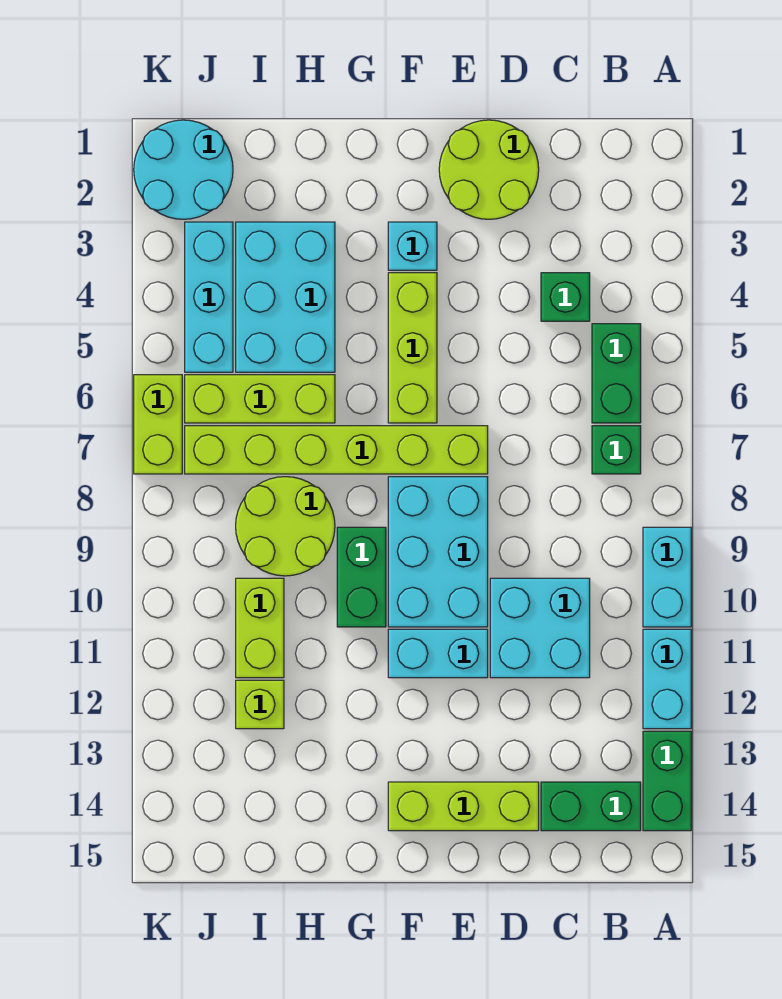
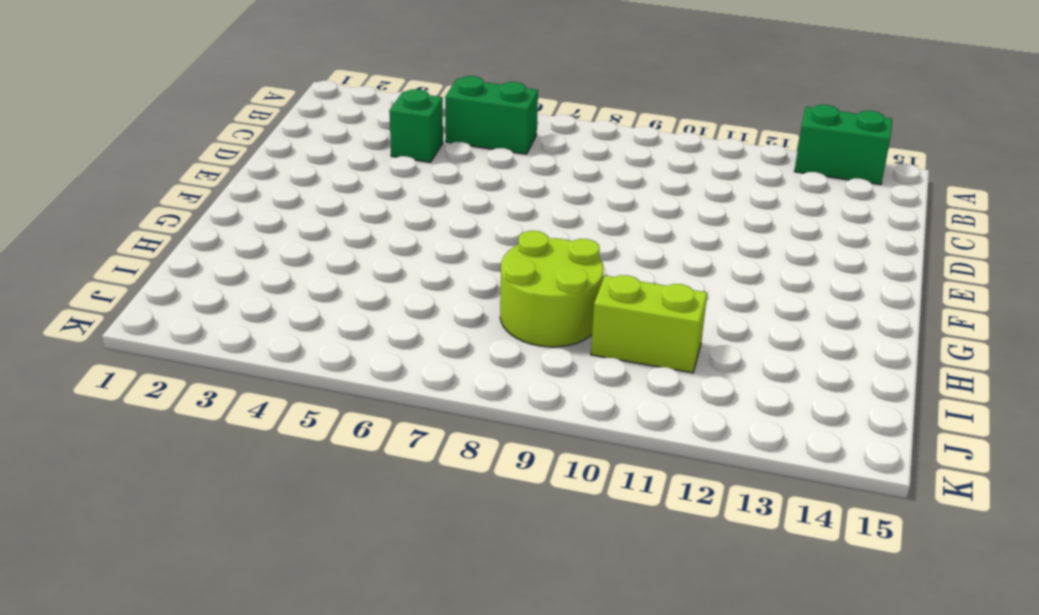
none -> cyan 1x2 brick [643,527,691,627]
none -> cyan 1x2 brick [643,629,691,729]
none -> green 1x1 brick [592,426,641,474]

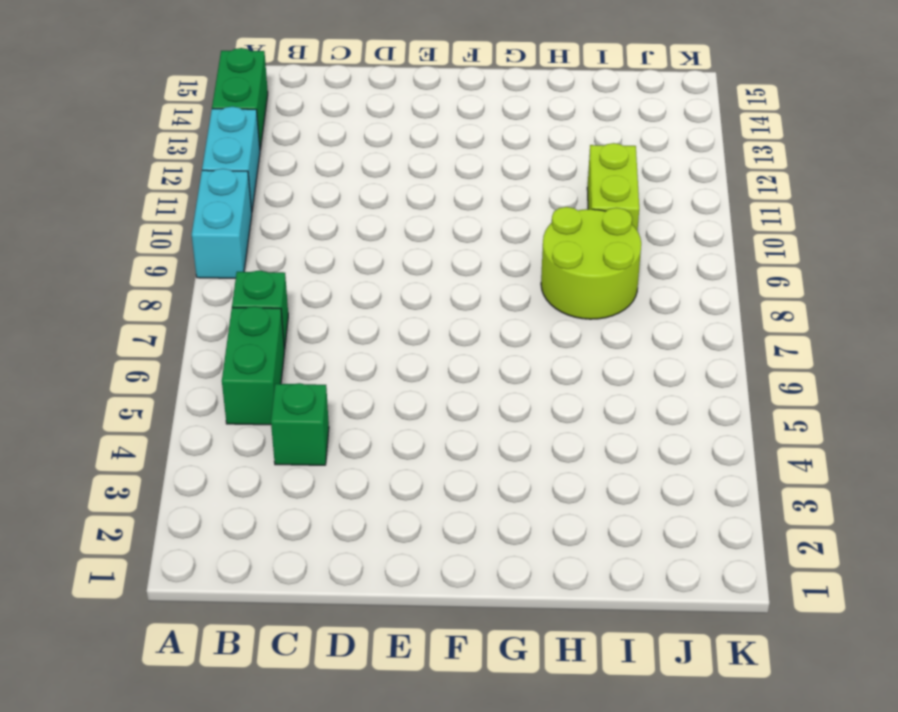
none -> green 1x2 brick [541,782,641,831]
none -> cyan 2x2 brick [490,578,590,678]
none -> lime 2x2 round brick [439,120,539,219]

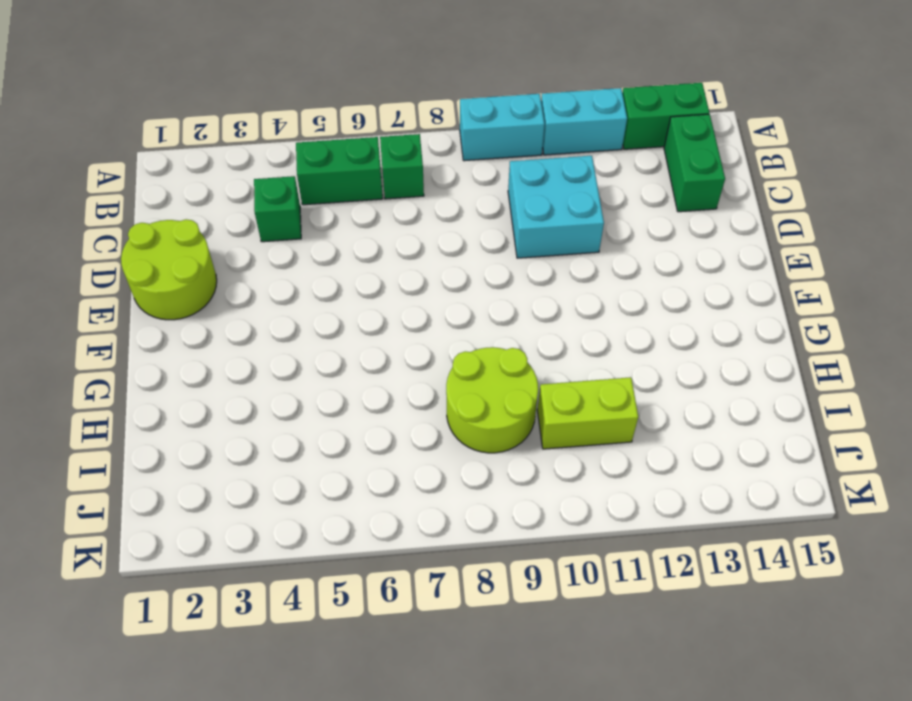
none -> lime 1x3 brick [388,782,539,831]
none -> lime 1x6 brick [185,426,488,474]
none -> cyan 2x3 brick [388,477,488,627]

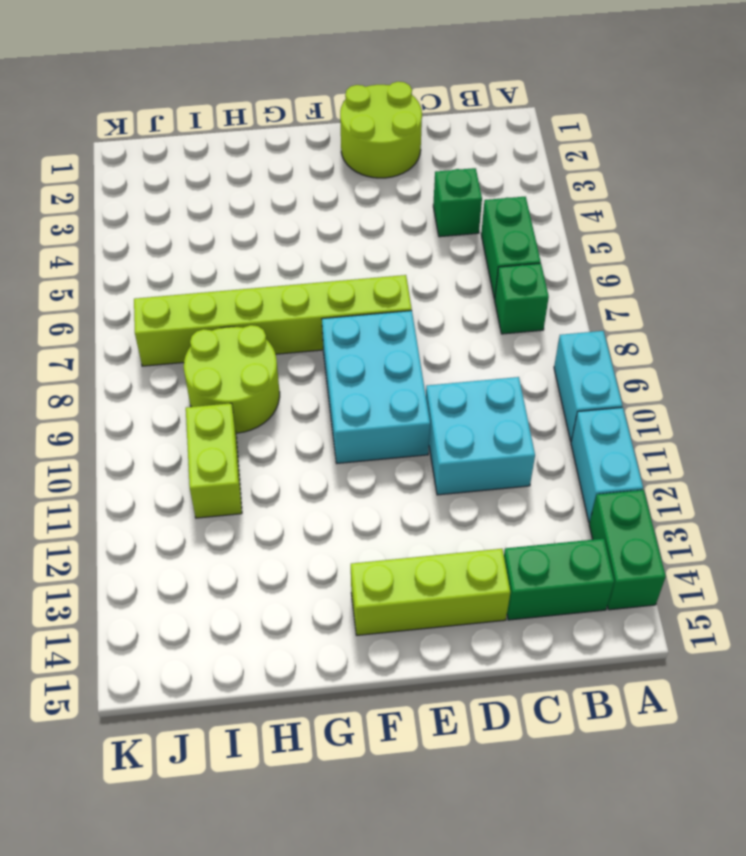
none -> cyan 1x2 brick [388,629,488,678]
none -> cyan 1x1 brick [388,222,437,270]
none -> lime 1x3 brick [388,273,437,423]

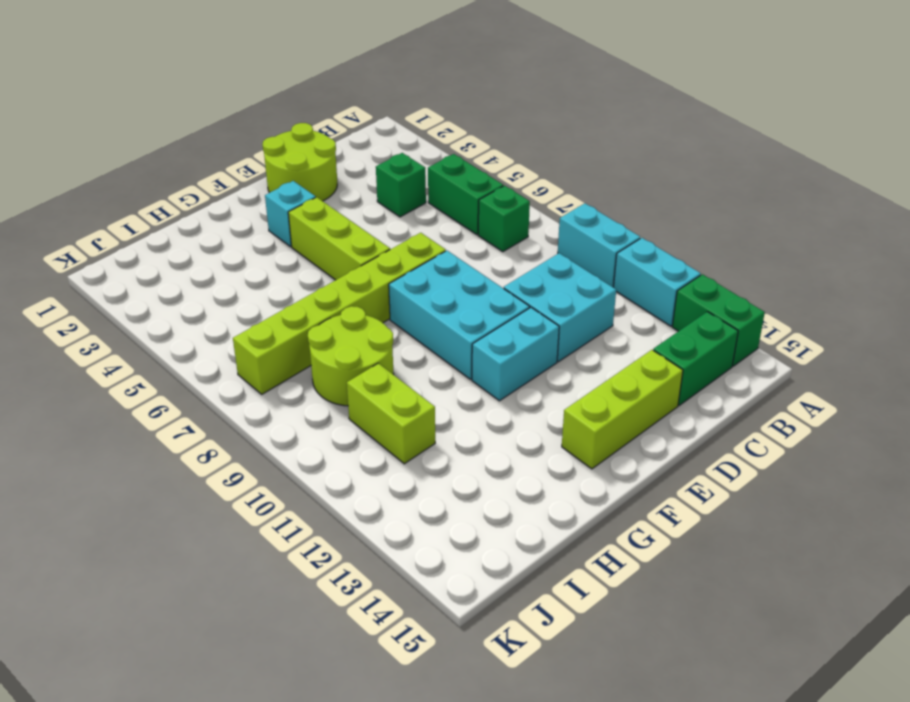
none -> green 1x2 brick [337,527,386,627]
none -> cyan 2x3 brick [236,222,335,372]
none -> lime 1x3 brick [185,375,335,423]

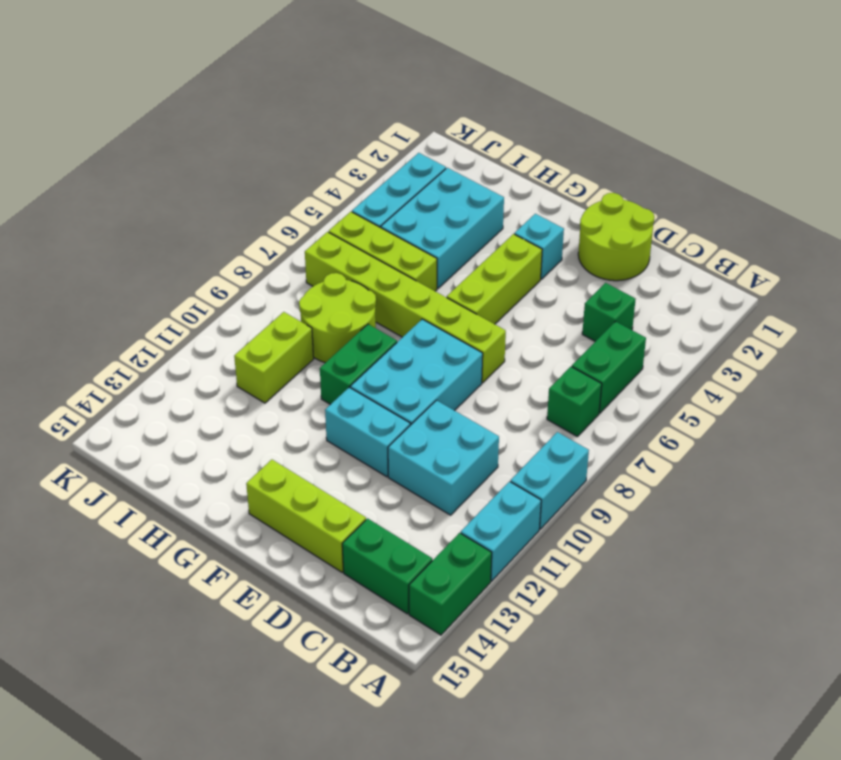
none -> lime 1x1 brick [236,680,284,729]
none -> cyan 2x2 round brick [134,120,233,219]
none -> lime 1x2 brick [134,375,182,474]

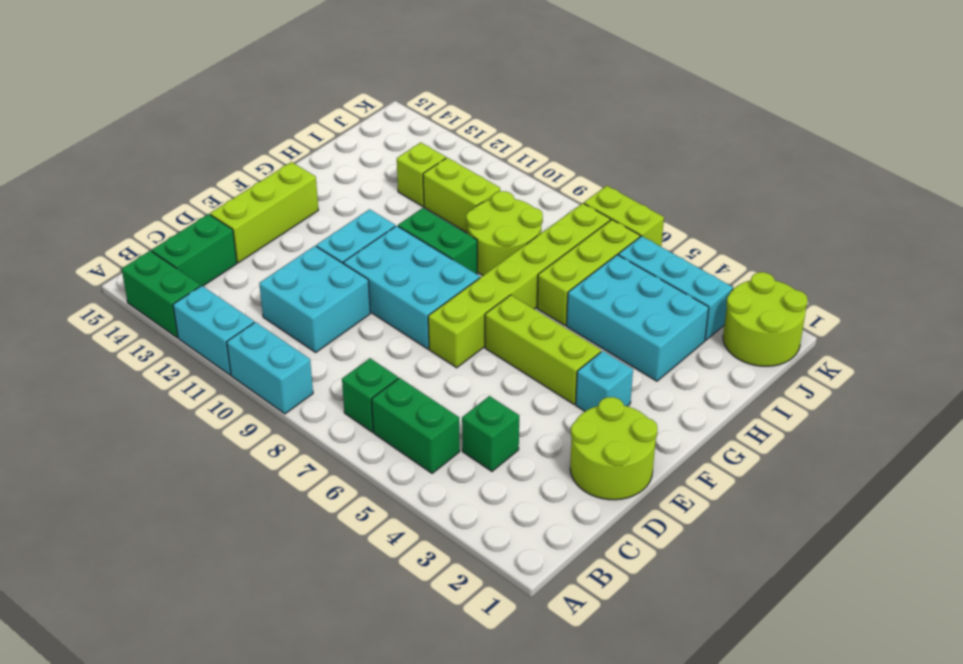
lime 2x2 round brick [723,272,808,366] -> cyan 2x2 round brick [134,120,233,219]

